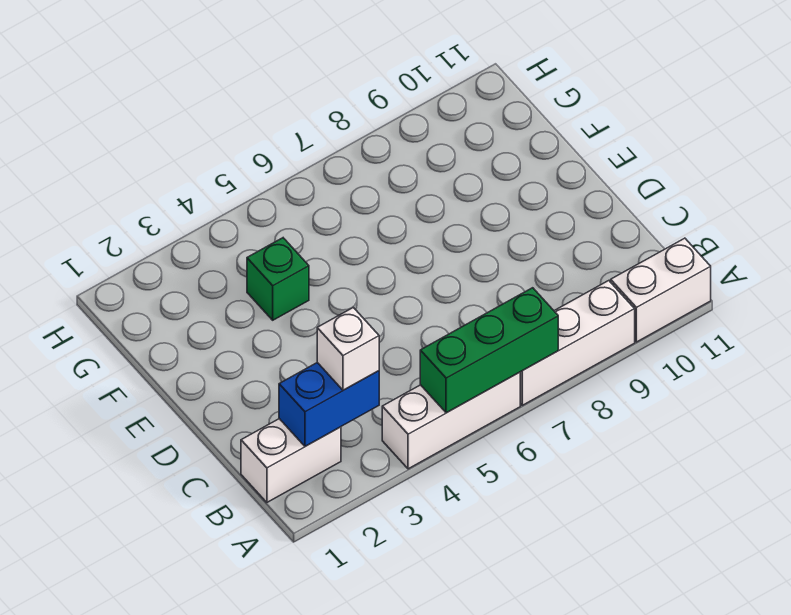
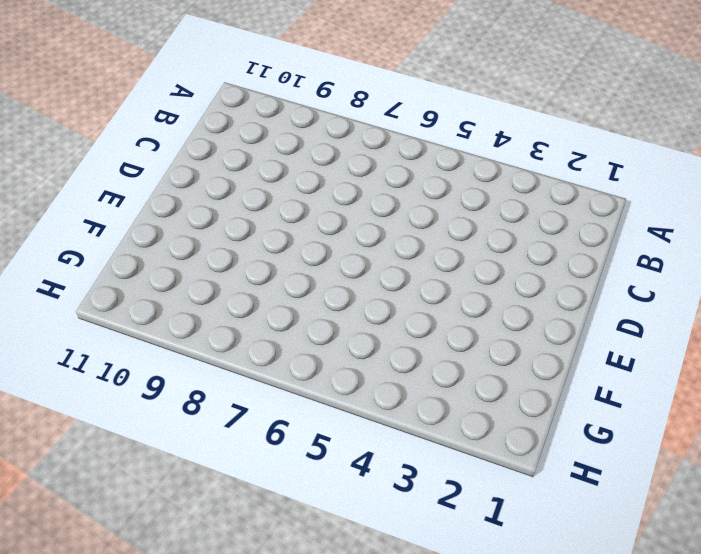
none -> white 1x3 brick [382,372,520,469]
none -> white 1x3 brick [520,281,635,405]

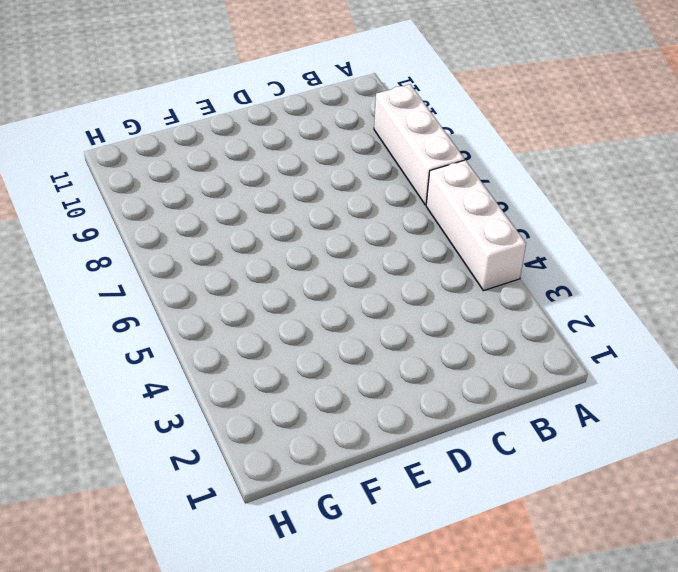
none -> white 1x2 brick [611,238,711,342]
none -> white 1x2 brick [241,419,341,502]

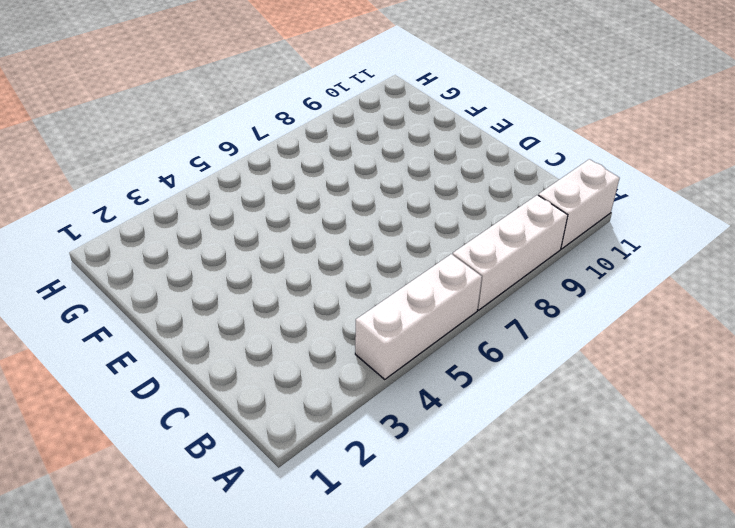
none -> white 1x2 brick [241,419,341,502]
none -> green 1x1 brick [247,238,309,320]

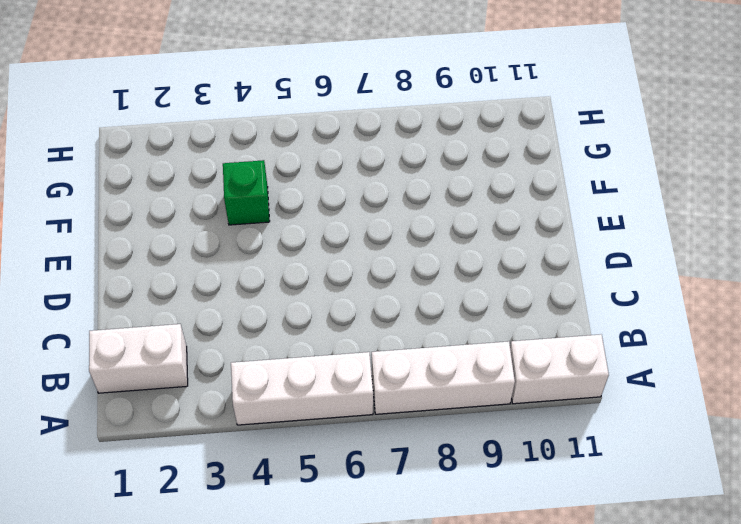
none -> green 1x3 brick [420,288,558,413]
none -> blue 1x2 brick [279,363,379,446]

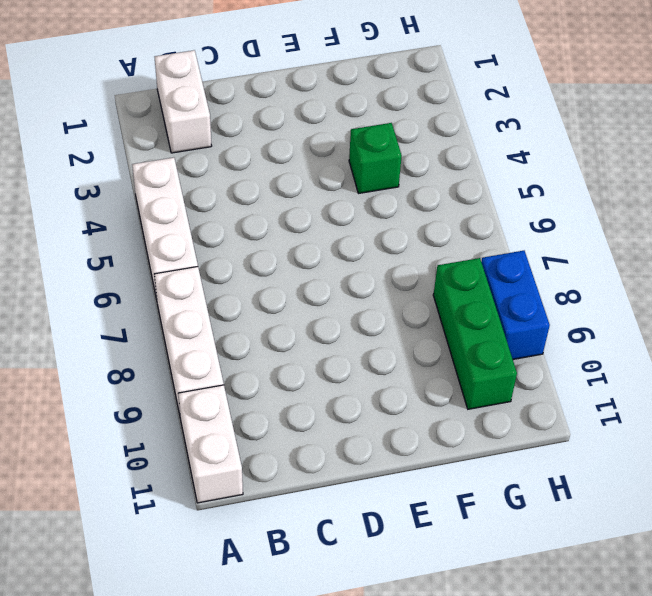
green 1x3 brick [433,258,517,409] -> green 1x3 brick moved to [420,288,558,413]
blue 1x2 brick [481,251,550,359] -> blue 1x2 brick moved to [279,363,379,446]
none -> white 1x1 brick [317,307,379,390]

